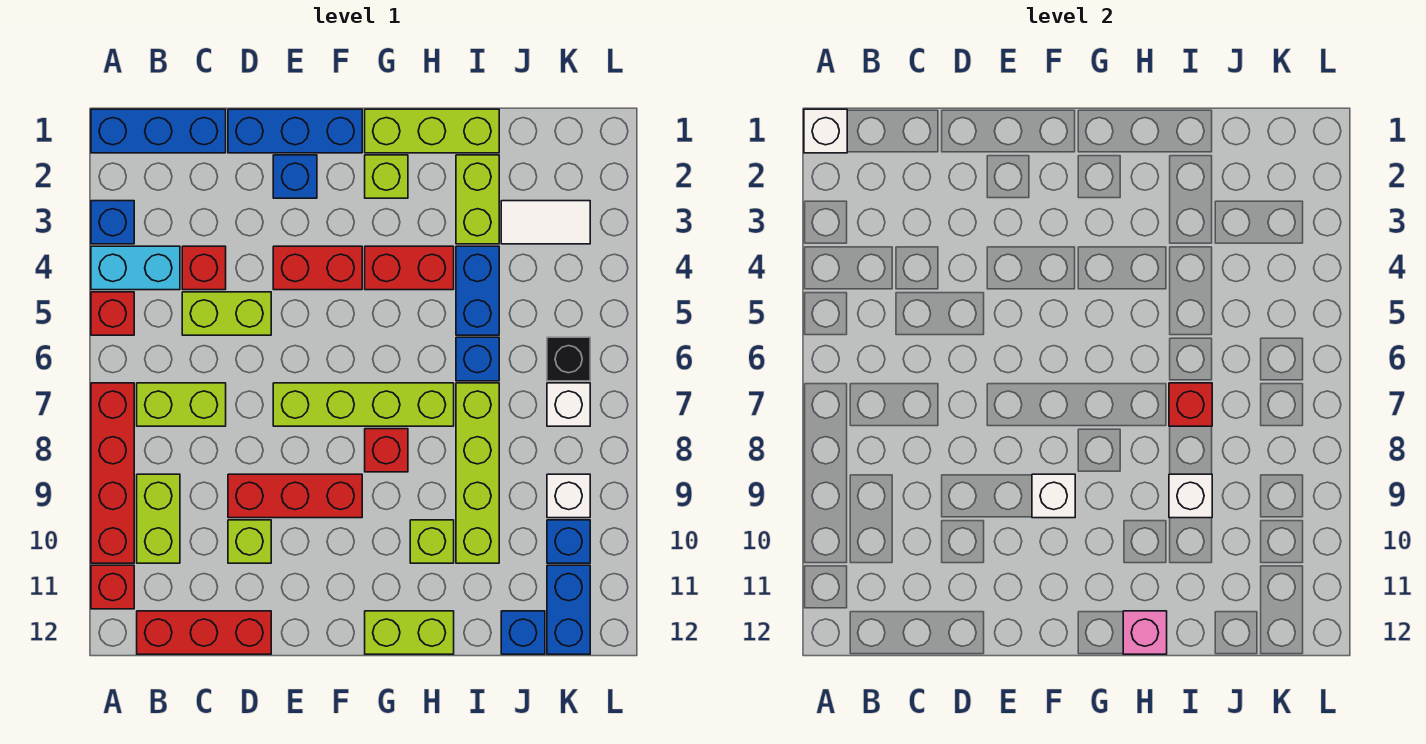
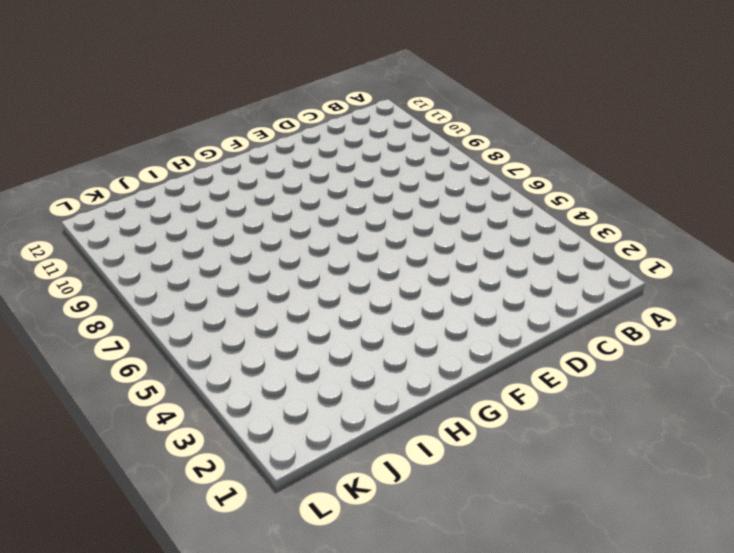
none -> blue 1x3 brick [91,109,226,153]
none -> blue 1x1 brick [91,201,134,244]
none -> cyan 1x2 brick [91,246,180,290]
none -> red 1x1 brick [91,292,134,335]

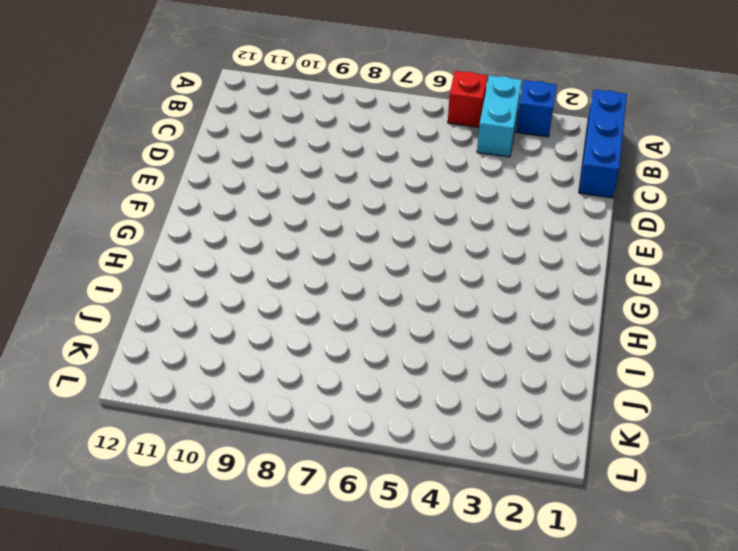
none -> red 1x4 brick [91,383,134,563]
none -> red 1x1 brick [91,565,134,609]
none -> lime 1x2 brick [137,383,226,426]
none -> lime 1x2 brick [137,474,180,563]

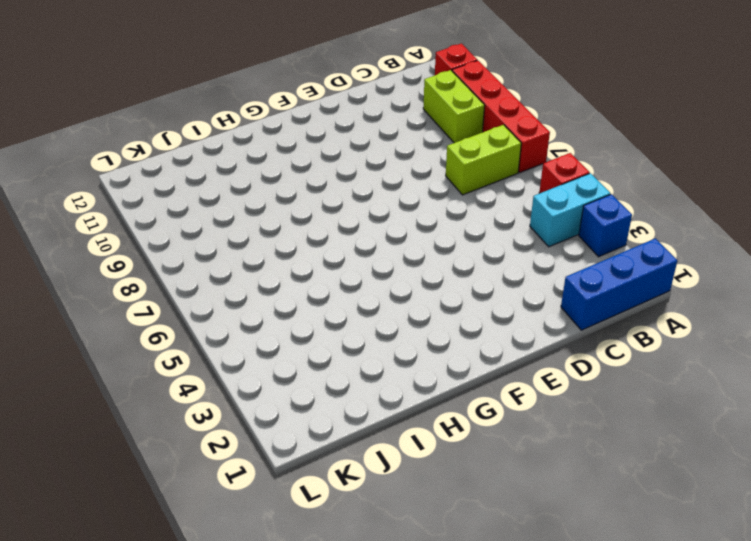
none -> red 1x3 brick [137,611,271,654]
none -> red 1x1 brick [182,246,226,290]
none -> lime 1x2 brick [182,292,271,335]
none -> blue 1x3 brick [228,109,362,153]

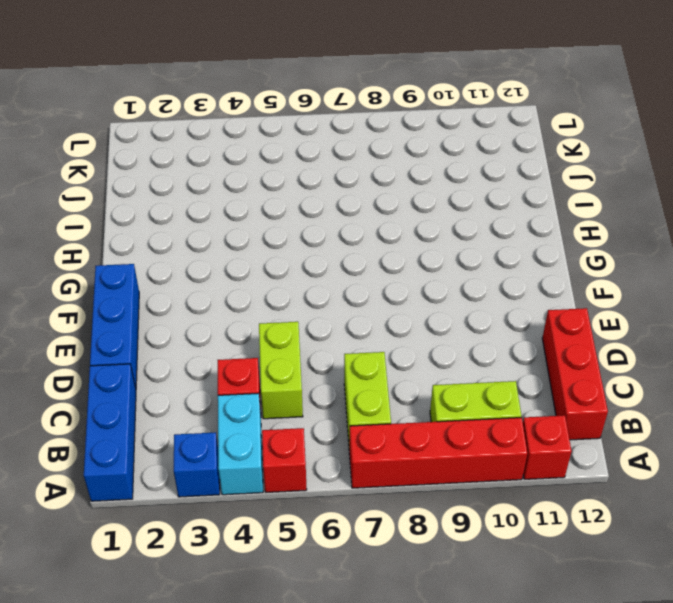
none -> red 1x3 brick [228,474,362,518]
none -> lime 1x1 brick [228,520,271,563]
none -> blue 1x1 brick [273,155,317,198]
none -> red 1x2 brick [273,246,362,290]

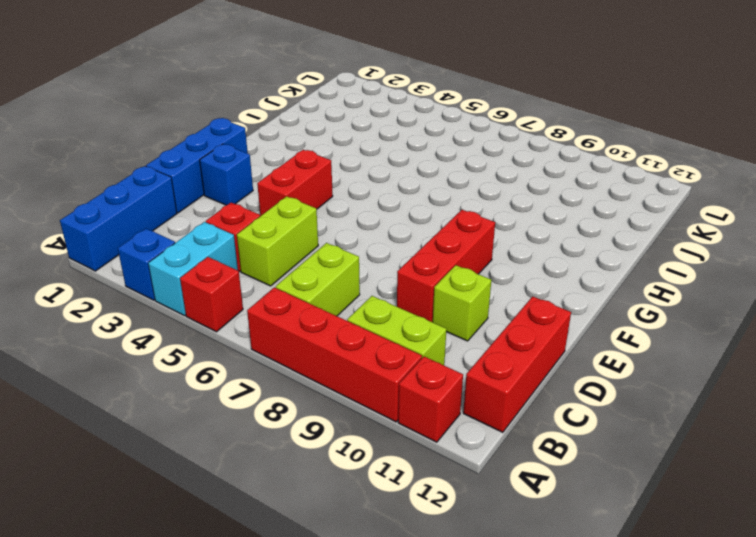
none -> lime 1x4 brick [273,383,454,426]
none -> lime 1x3 brick [365,109,499,153]
none -> lime 1x1 brick [365,155,408,198]
none -> red 1x2 brick [365,246,454,290]

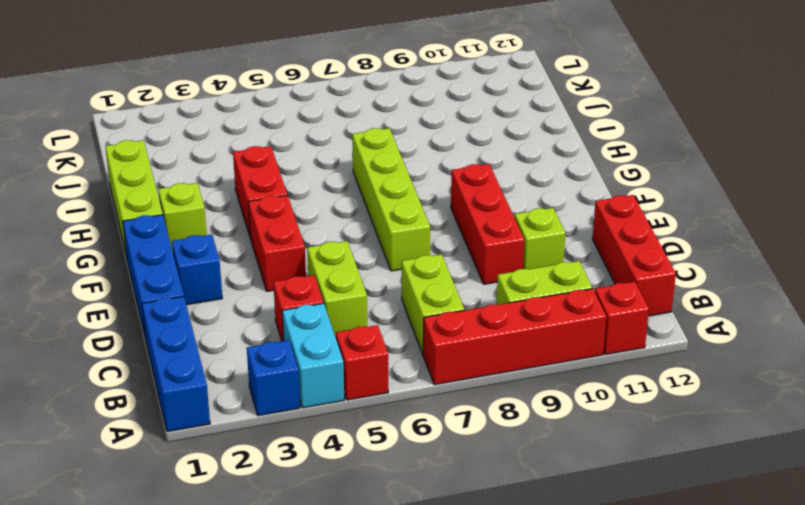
none -> red 1x1 brick [365,429,408,472]
none -> lime 1x2 brick [365,611,454,654]
none -> lime 1x1 brick [410,520,454,563]
none -> lime 1x2 brick [456,155,499,244]

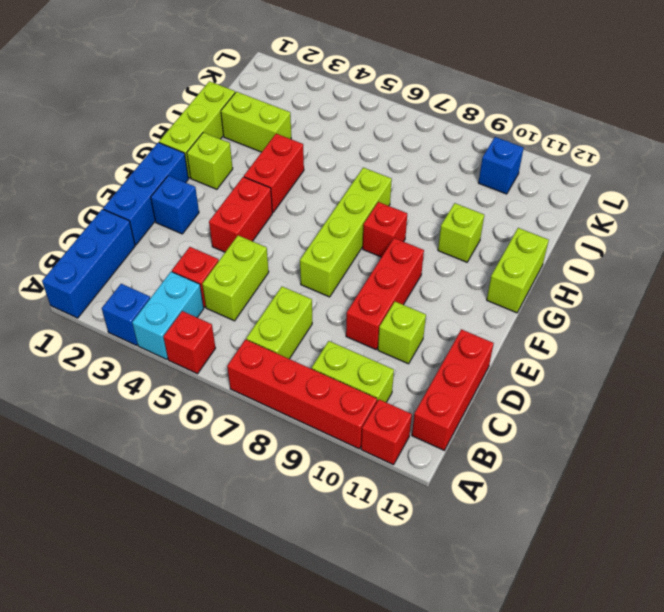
none -> blue 1x2 brick [456,246,499,335]
none -> blue 1x1 brick [456,337,499,381]
none -> lime 1x4 brick [456,383,499,563]
none -> white 1x2 tile [501,201,590,244]

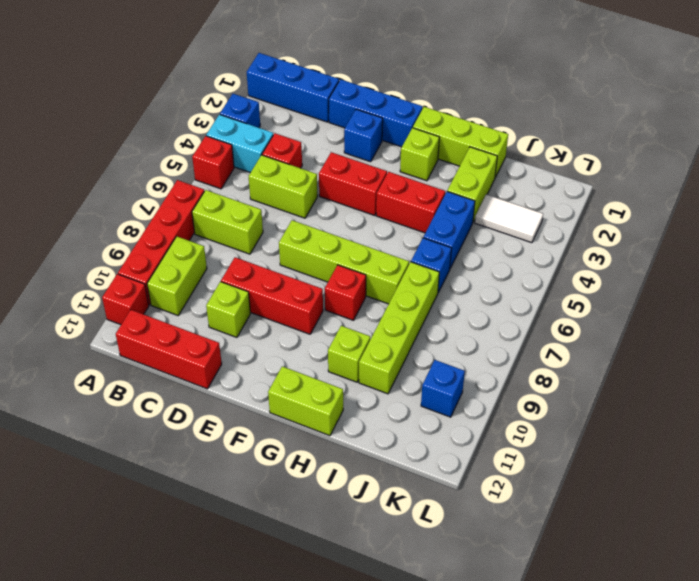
none -> blue 1x1 brick [501,611,545,654]
none -> black 1x1 brick [547,337,590,381]
none -> white 1x1 brick [547,383,590,426]
none -> white 1x1 brick [547,474,590,518]

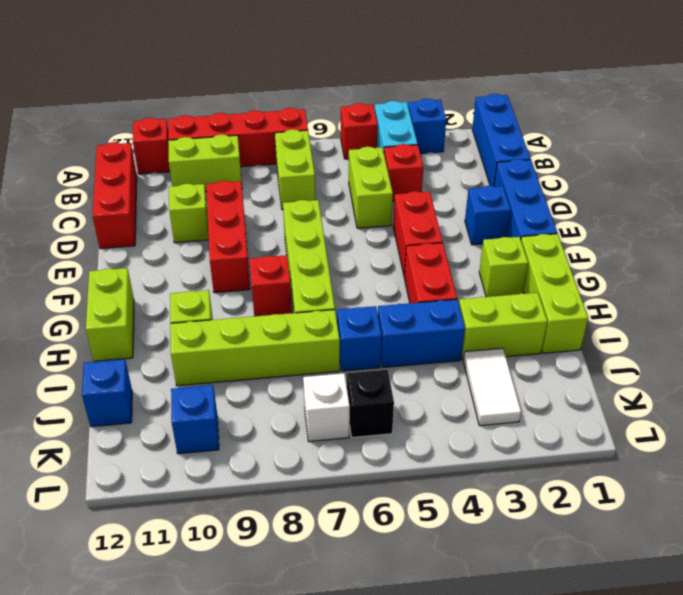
none -> white 1x1 brick [547,474,590,518]
none -> blue 1x2 brick [547,565,590,654]
none -> white 1x1 brick [804,109,847,153]
none -> white 1x1 brick [1032,474,1075,518]

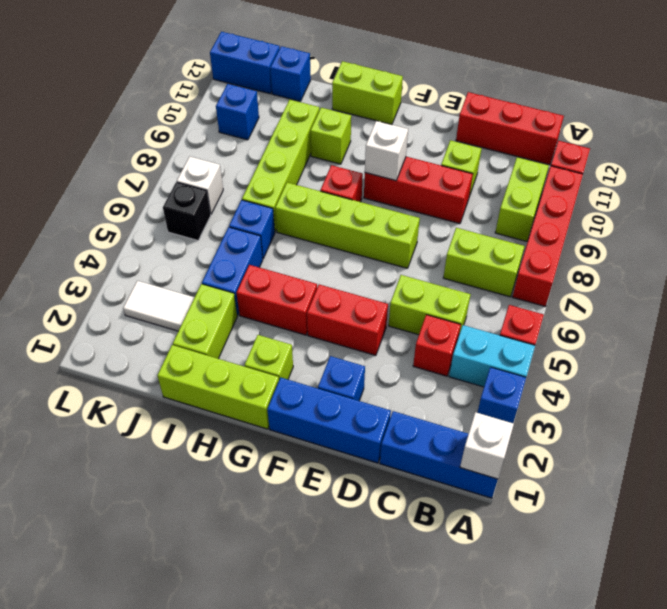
blue 1x2 brick [210,32,280,94] -> blue 1x2 brick turned to [547,565,590,654]
none -> white 1x1 brick [547,474,590,518]
none -> pink 1x1 brick [1123,611,1167,654]
none -> red 1x1 brick [1169,383,1212,426]
none -> white 1x1 brick [1169,474,1212,518]

